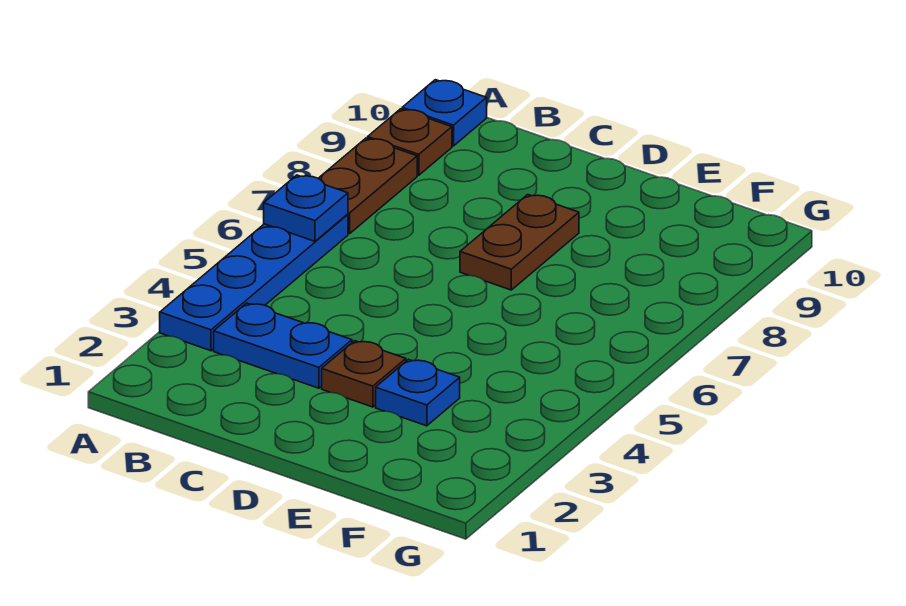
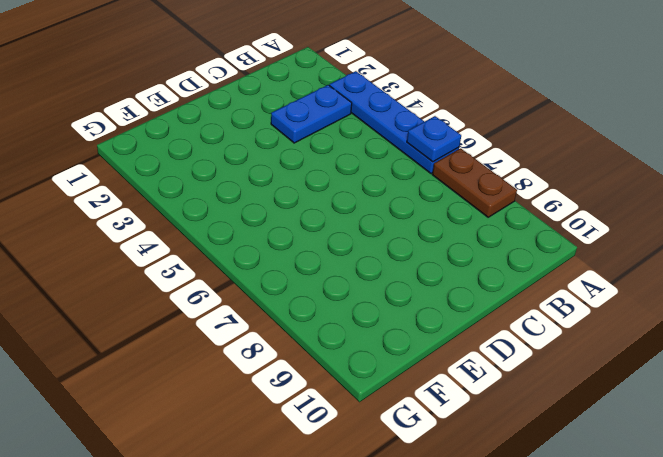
none -> brown 1x1 plate [368,109,452,175]
none -> blue 1x1 plate [402,80,487,146]

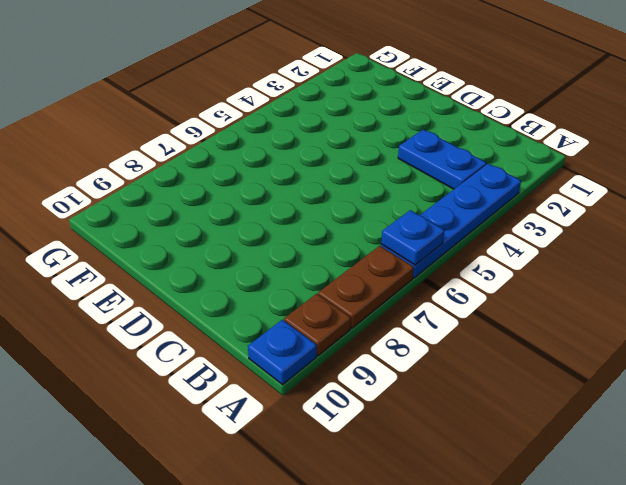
none -> brown 1x1 plate [322,341,406,407]
none -> brown 1x2 plate [460,195,579,290]

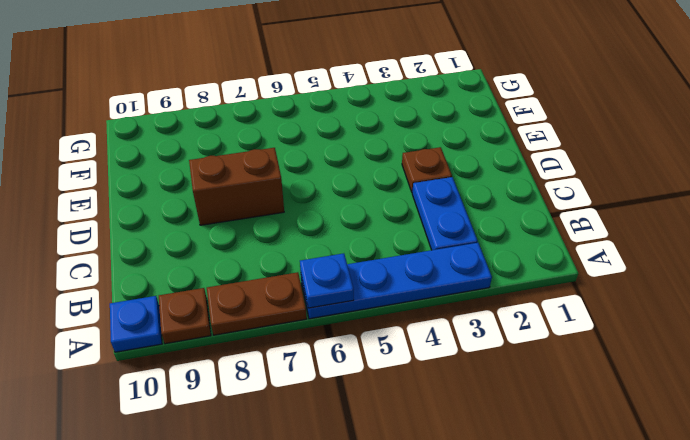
brown 1x2 brick [189,148,284,225] -> brown 1x2 plate [460,195,579,290]
none -> blue 1x1 plate [376,359,460,426]

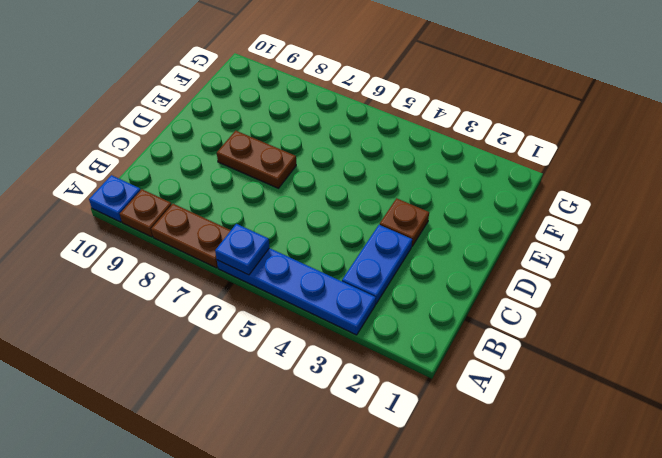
none -> blue 1x1 plate [376,359,460,426]

